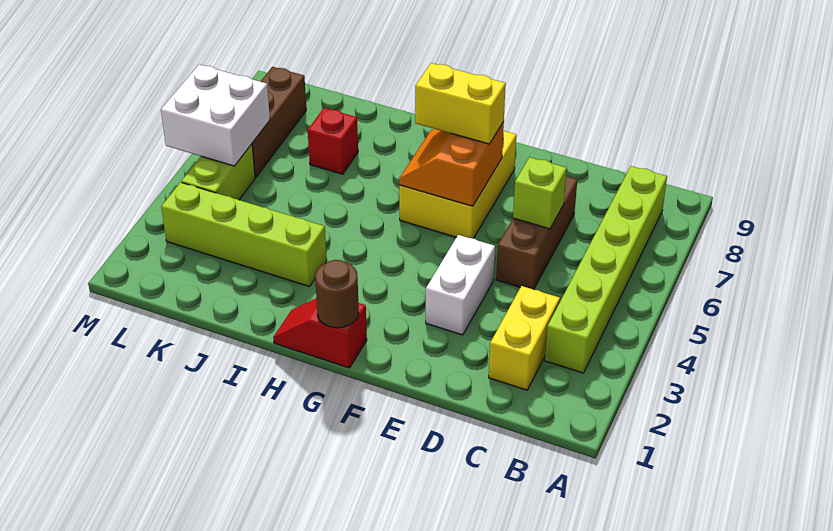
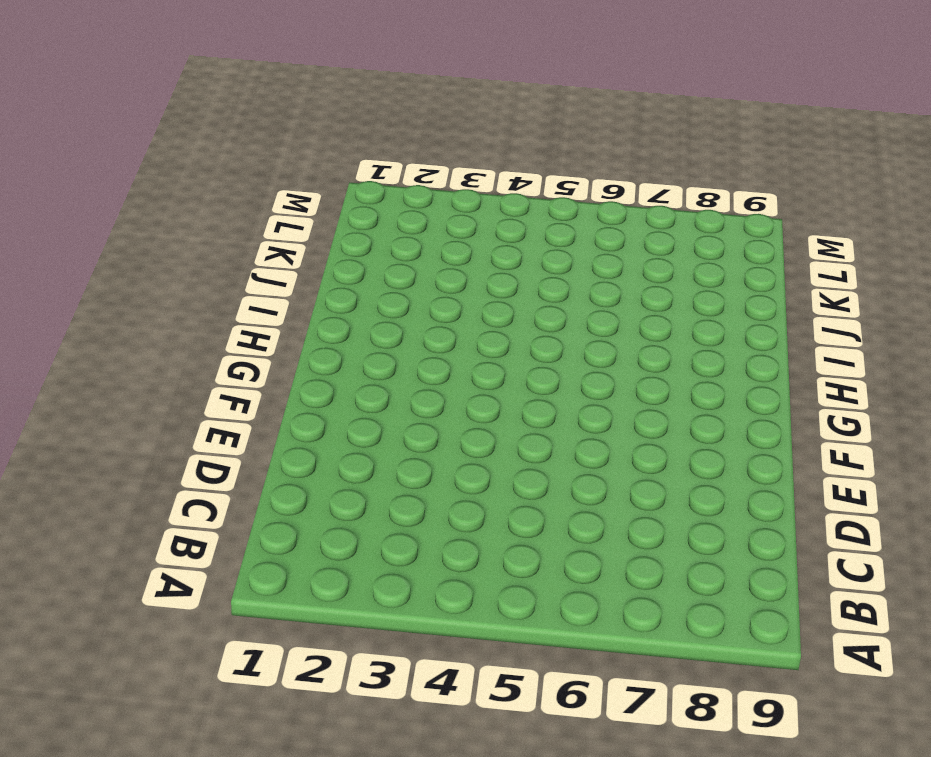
none -> lime 1x6 brick [545,166,667,373]
none -> yellow 1x2 brick [489,286,560,390]
none -> brown 1x3 brick [496,176,577,290]

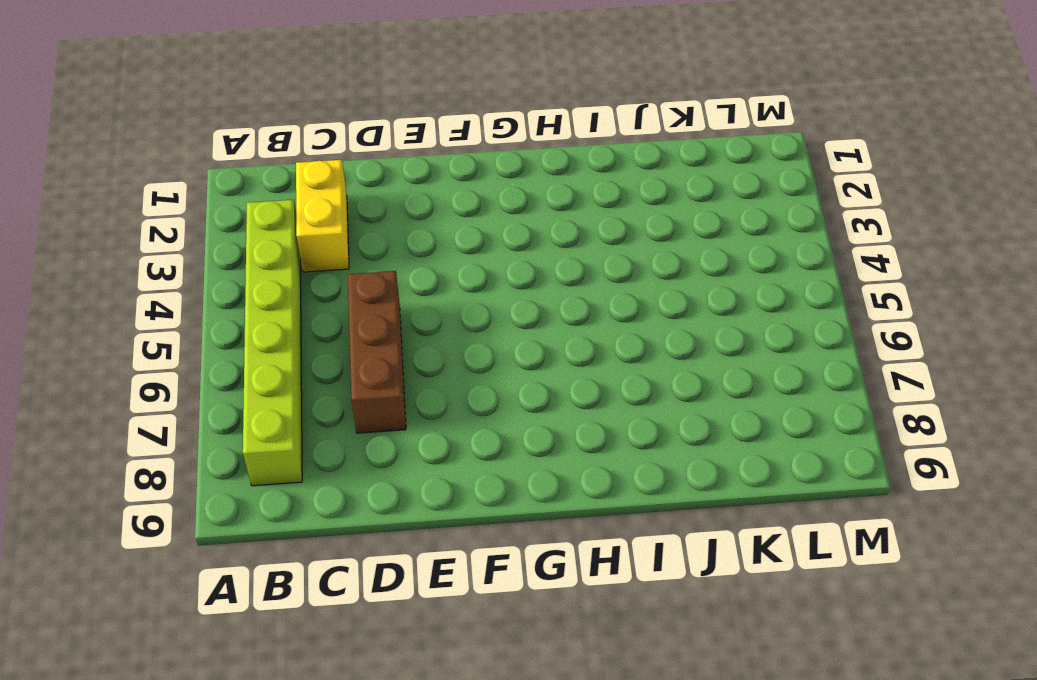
none -> white 1x2 brick [426,235,495,335]
none -> yellow 2x3 brick [399,131,516,238]
none -> red 1x2 slope [273,299,367,368]

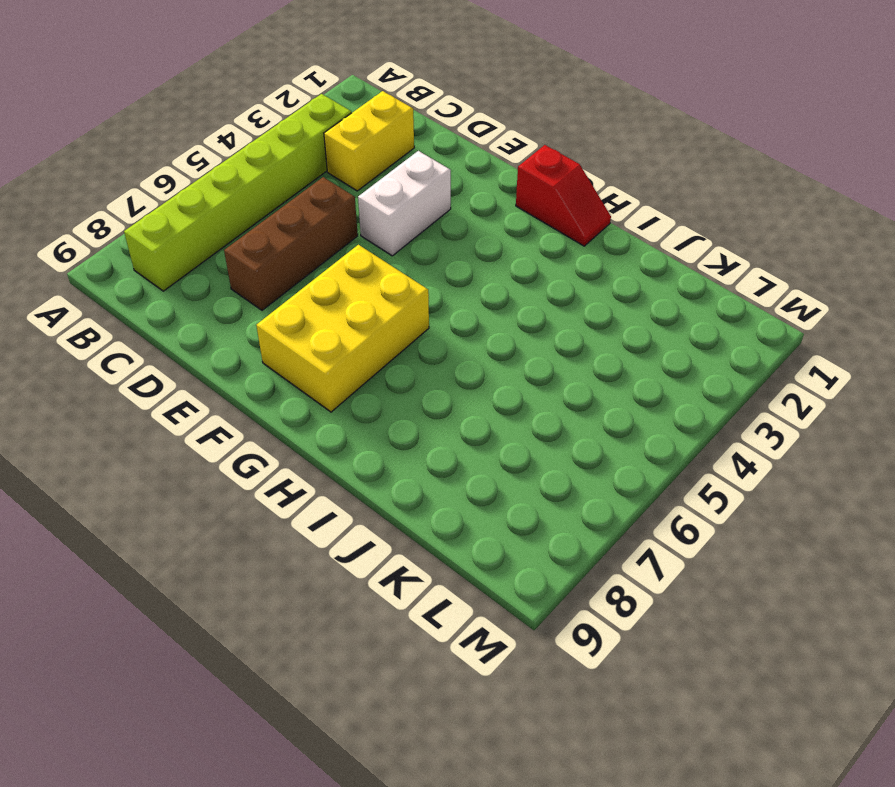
none -> lime 1x4 brick [161,182,327,287]
none -> red 1x1 brick [308,108,358,174]
none -> lime 1x2 brick [181,144,255,200]

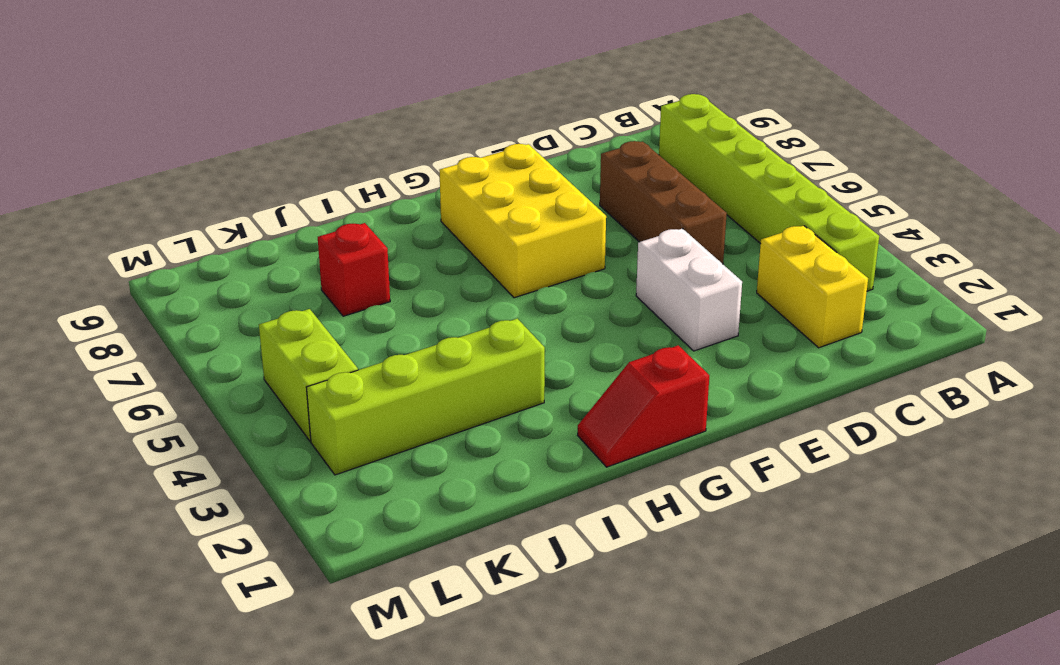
none -> brown 1x3 brick [252,67,306,177]
none -> lime 1x1 brick [513,157,567,229]
none -> orange 2x2 slope [399,122,504,206]

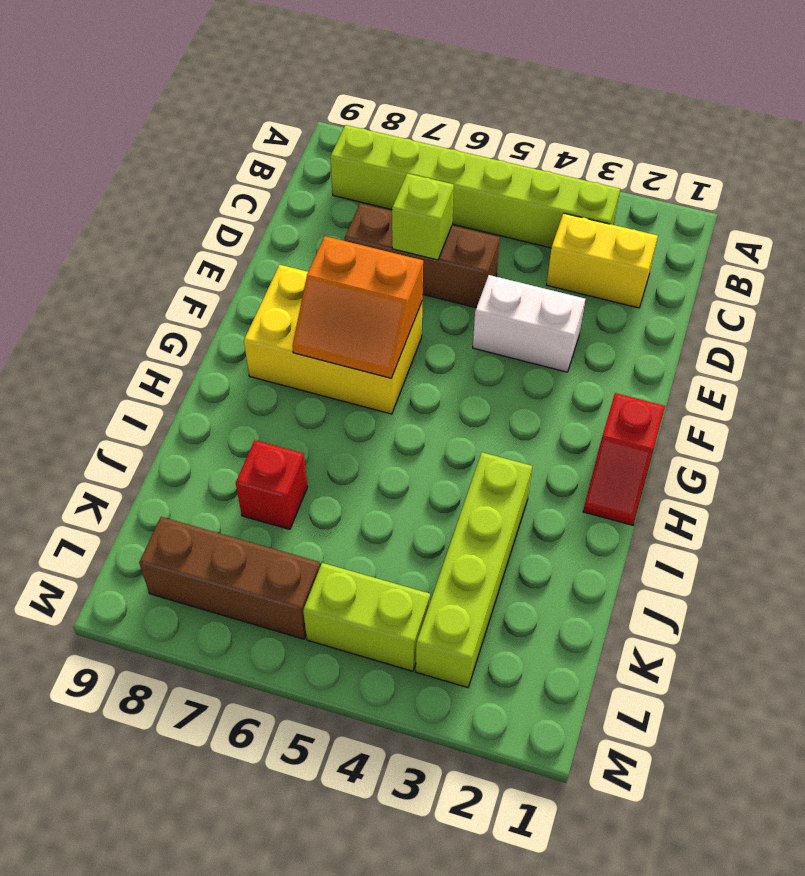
none -> brown 1x1 round brick [315,260,359,328]
none -> white 2x2 brick [161,65,270,166]
none -> yellow 1x2 brick [415,63,506,144]

